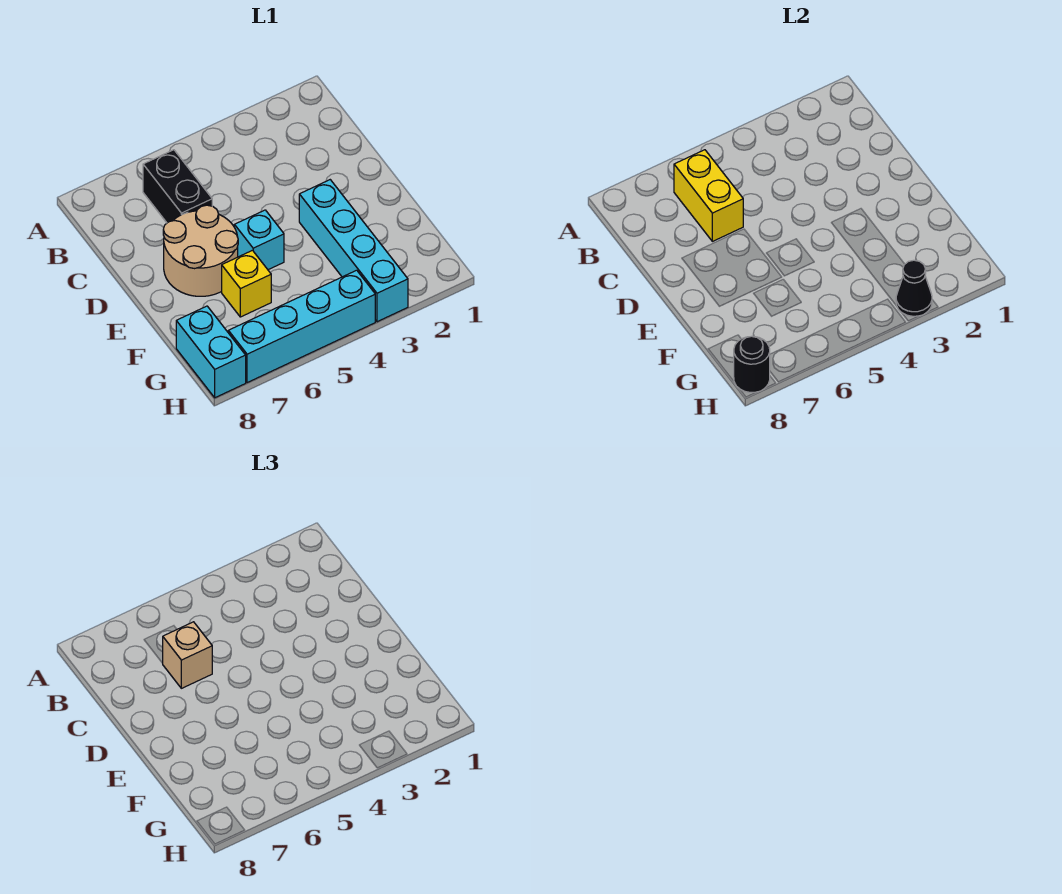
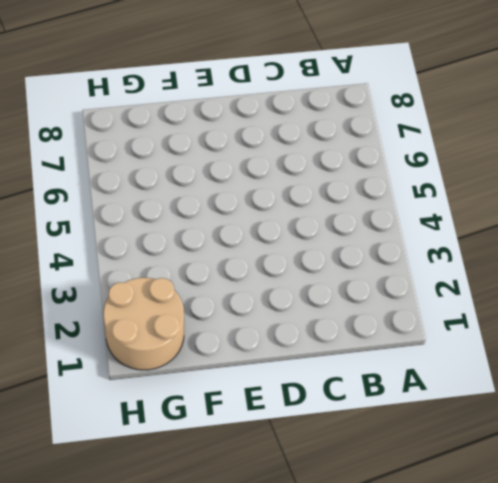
tan 2x2 round brick [103,278,184,370] -> tan 2x2 round brick moved to [163,205,238,296]
none -> black 1x2 brick [143,150,212,223]
none -> cyan 1x4 brick [299,180,408,322]

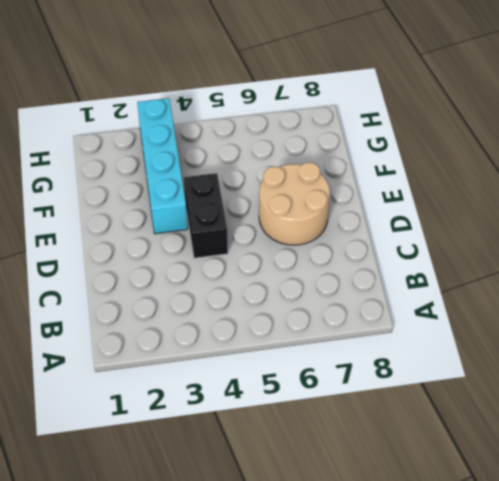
black 1x2 brick [184,173,228,258] -> black 1x2 brick moved to [143,150,212,223]
none -> cyan 1x1 brick [234,210,284,270]
none -> yellow 1x1 brick [222,250,271,317]

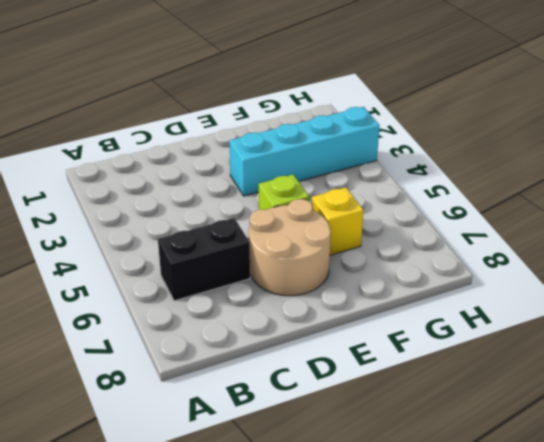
lime 1x1 brick [259,175,309,210] -> cyan 1x1 brick [234,210,284,270]
none -> cyan 1x2 brick [176,306,246,398]
none -> cyan 1x4 brick [228,270,375,383]

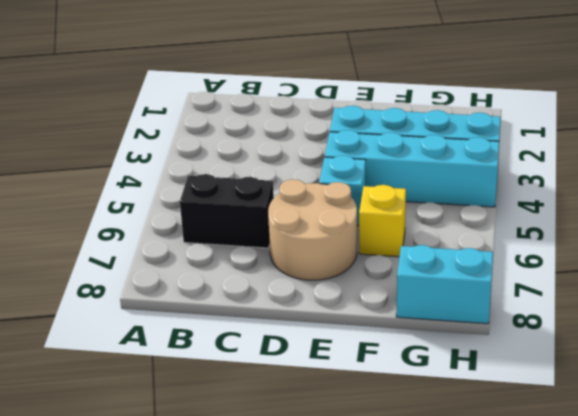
cyan 1x4 brick [325,130,499,207] -> cyan 1x4 brick turned to [228,270,375,383]
none -> yellow 1x2 brick [674,150,743,241]
none -> black 1x1 cone [896,260,932,316]

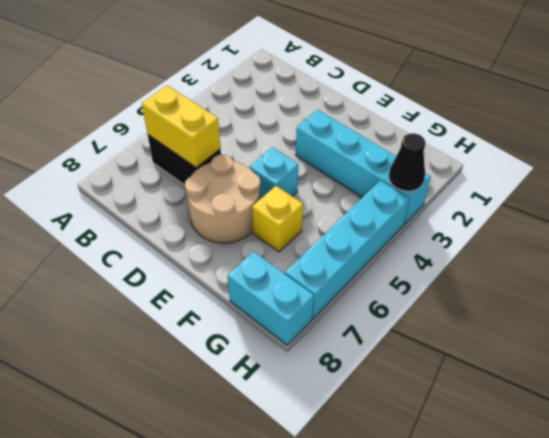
none -> black 1x1 round brick [734,336,770,392]
none -> tan 1x1 brick [163,622,212,688]

